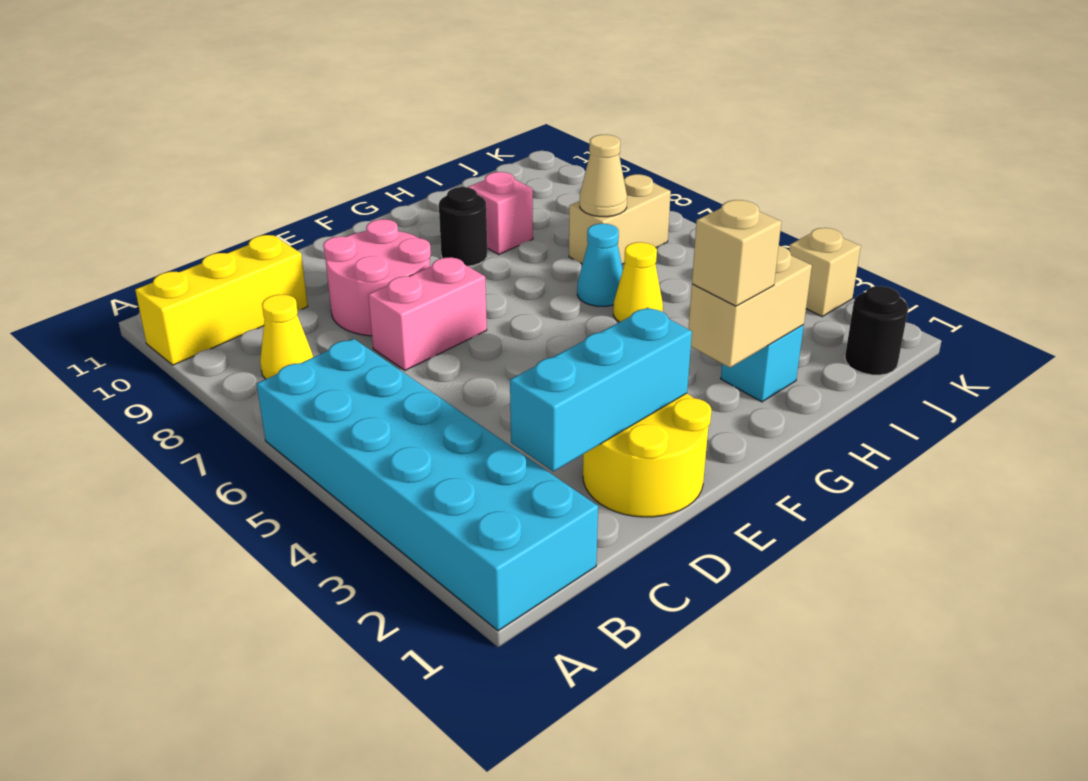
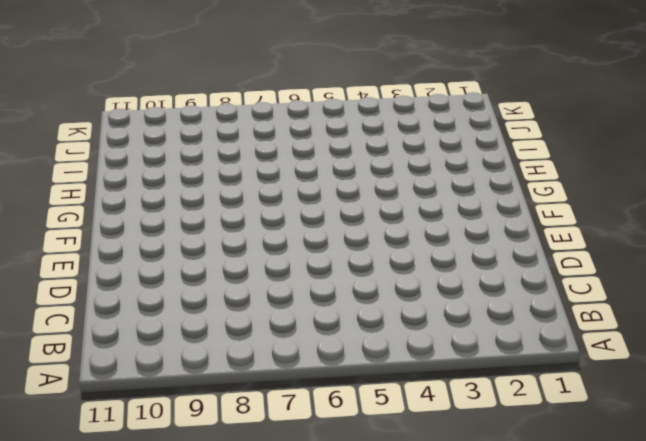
none -> cyan 2x6 brick [257,339,598,631]
none -> yellow 1x3 brick [135,235,308,365]
none -> yellow 1x1 cone [260,294,313,379]

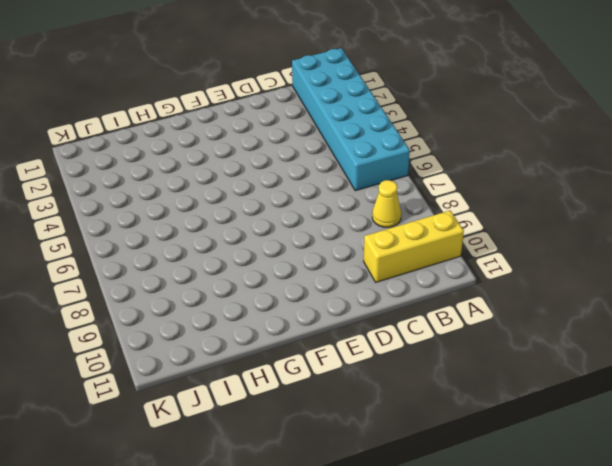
none -> yellow 2x2 round brick [583,393,711,517]
none -> pink 1x2 brick [368,257,487,370]
none -> pink 2x2 round brick [323,219,431,336]

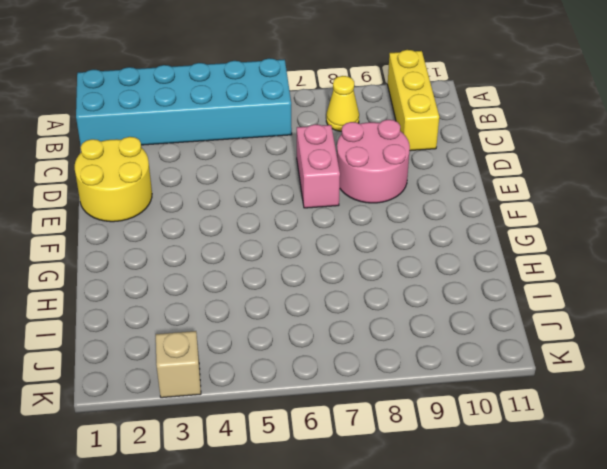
none -> black 1x1 round brick [439,187,487,266]
none -> cyan 1x1 brick [721,325,804,402]
none -> yellow 1x1 cone [613,242,663,322]

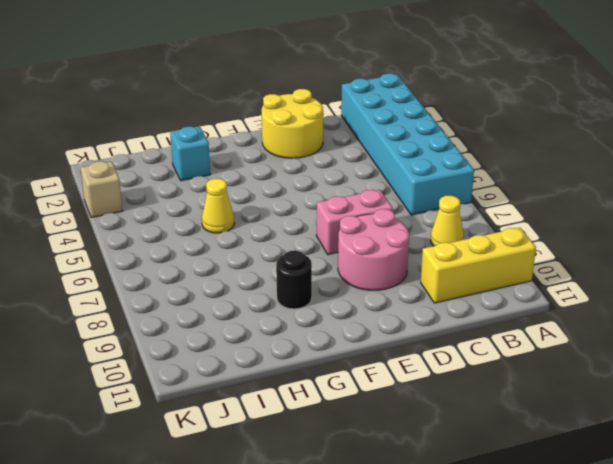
none -> cyan 1x1 cone [577,224,623,306]
none -> pink 1x1 brick [468,172,533,254]
none -> tan 1x2 brick [569,174,671,264]

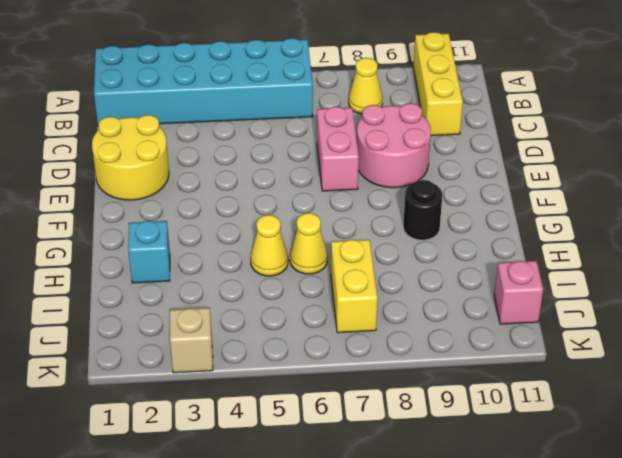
yellow 1x1 cone [290,213,328,274] -> cyan 1x1 cone [577,224,623,306]
yellow 1x2 brick [331,240,377,333] -> tan 1x2 brick [569,174,671,264]
pink 1x1 brick [494,261,543,324] -> pink 1x1 brick moved to [468,172,533,254]
none -> black 1x1 round brick [845,286,908,375]
none -> cyan 1x3 brick [510,308,692,471]
none -> tan 1x2 brick [688,246,812,368]

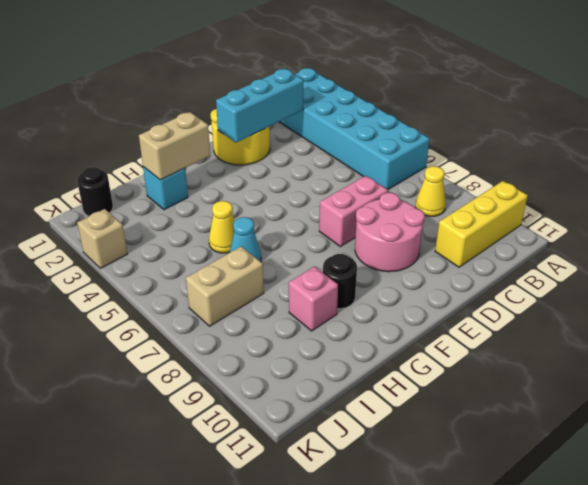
none -> tan 1x1 cone [580,135,627,217]
none -> tan 1x1 brick [692,200,781,306]

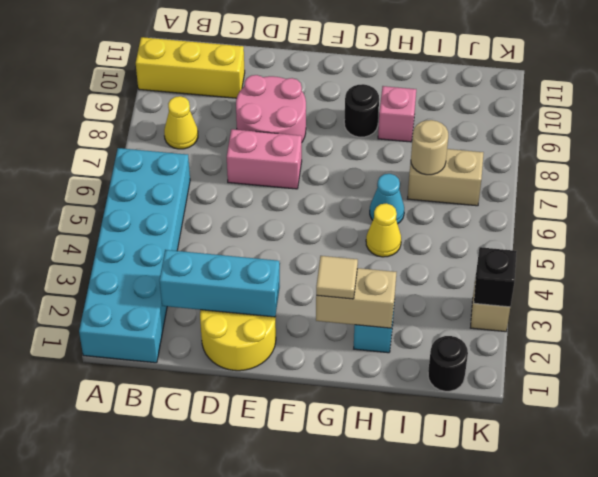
tan 1x1 tile [316,256,358,299] -> tan 1x1 brick [692,200,781,306]
tan 1x1 round brick [411,120,448,175] -> tan 1x1 cone [580,135,627,217]
black 1x1 brick [474,247,517,307] -> none

